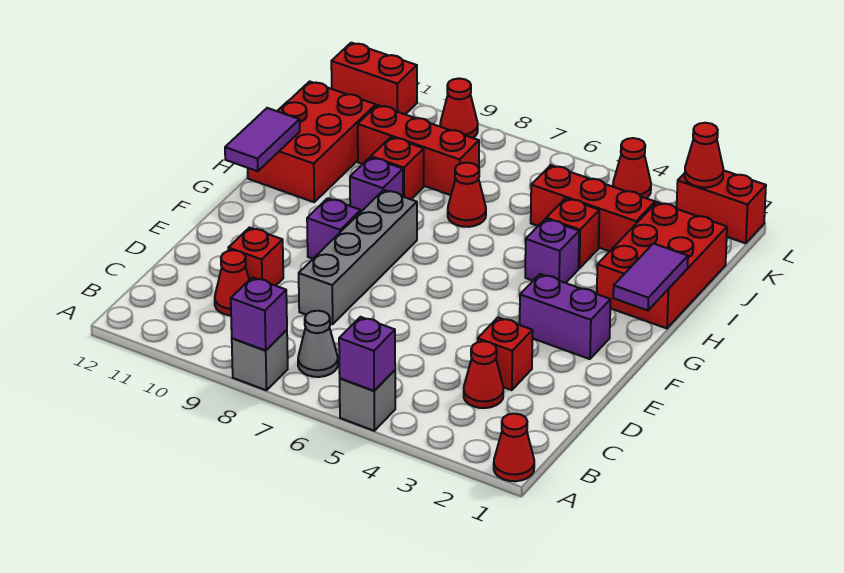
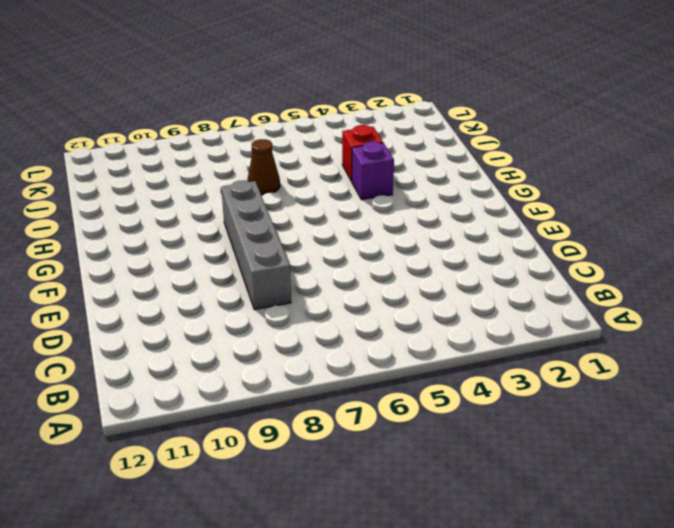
brown 1x1 cone [247,139,280,195] -> red 1x1 cone [448,163,486,227]
none -> red 1x1 cone [494,414,534,481]
none -> grey 1x1 brick [340,370,395,431]
none -> grey 1x1 brick [232,330,288,390]

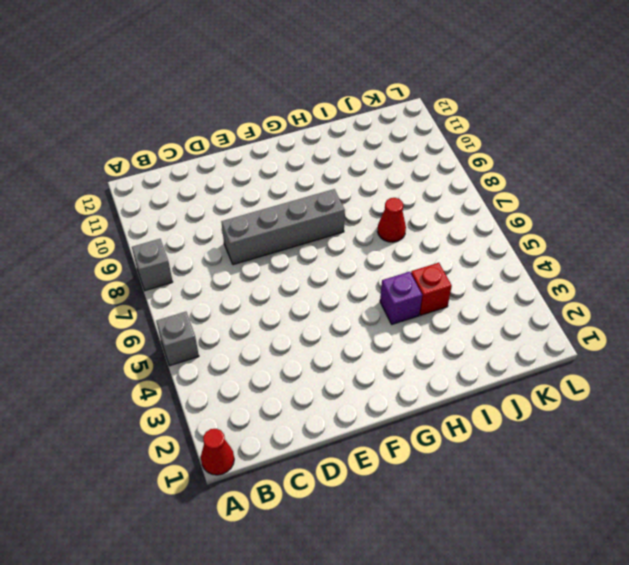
none -> grey 1x1 cone [298,311,338,377]
none -> red 1x1 cone [464,341,503,408]
none -> red 1x1 cone [215,250,249,316]

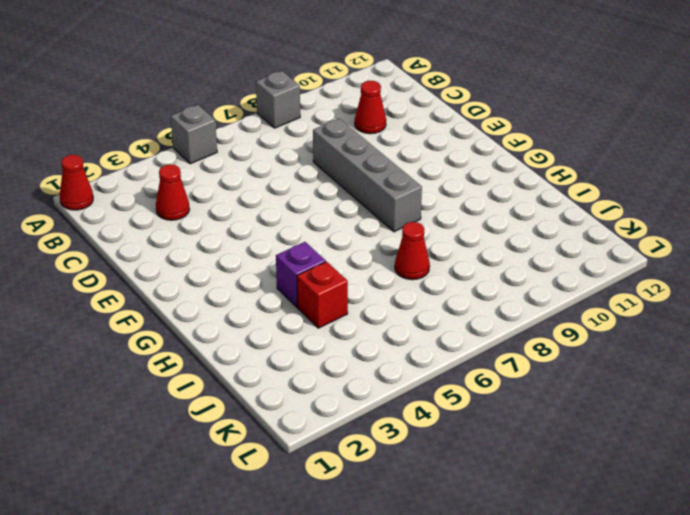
none -> grey 1x1 cone [298,311,338,377]
none -> red 1x1 brick [478,317,533,390]
none -> red 1x1 brick [228,227,283,286]

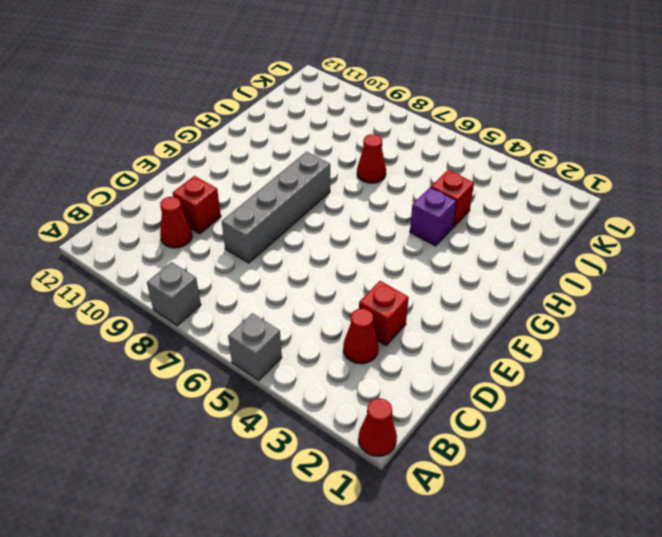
none -> grey 1x1 cone [298,311,338,377]
none -> purple 1x2 brick [520,274,611,359]
none -> purple 1x1 brick [307,198,361,259]

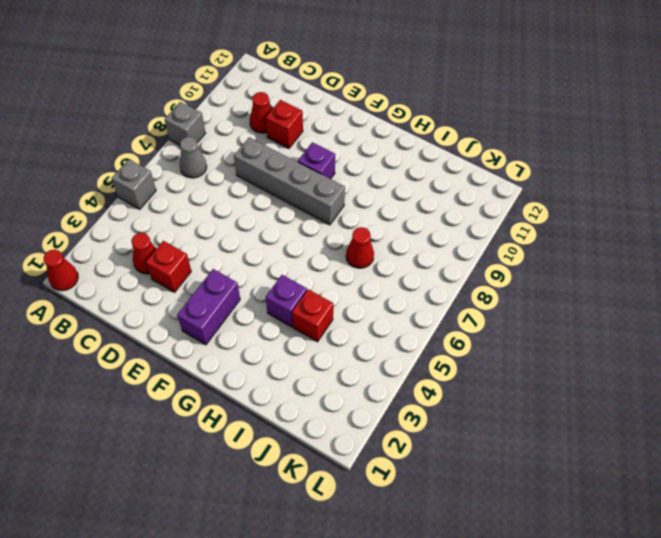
none -> red 2x3 brick [597,202,727,328]
none -> purple 1x1 brick [350,157,403,211]
none -> red 2x3 brick [248,81,376,202]

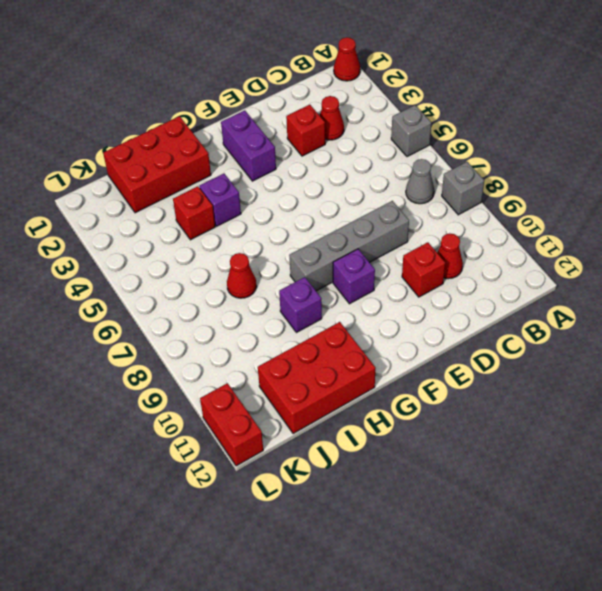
none -> red 1x1 brick [371,137,424,199]
none -> red 1x3 brick [531,165,655,251]
none -> red 1x3 brick [358,105,479,195]

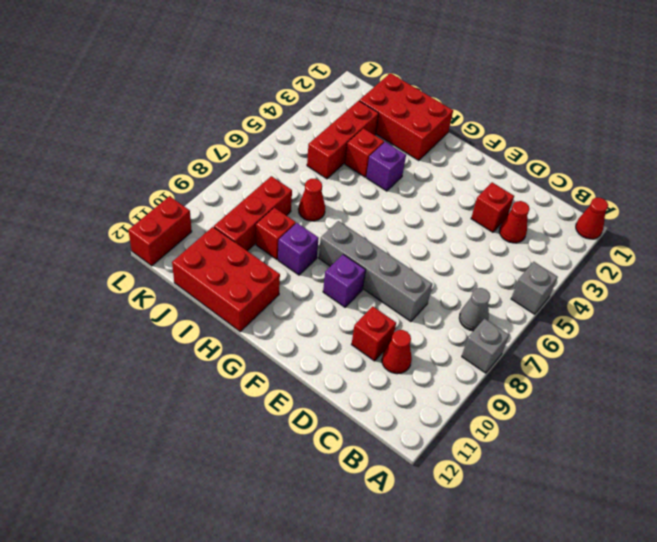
none -> purple 1x2 brick [520,274,611,359]
none -> red 1x2 brick [677,170,766,243]
none -> red 1x1 cone [613,138,651,198]

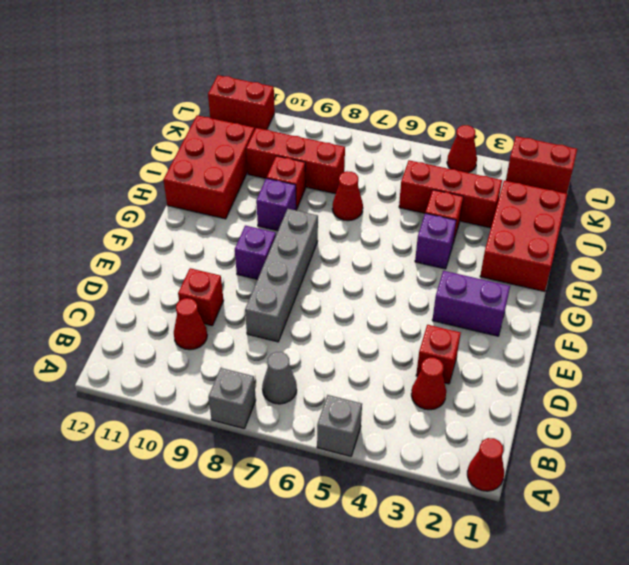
none -> red 1x1 cone [440,78,478,138]
none -> purple 1x1 brick [339,317,395,391]
none -> purple 1x1 brick [231,277,287,351]

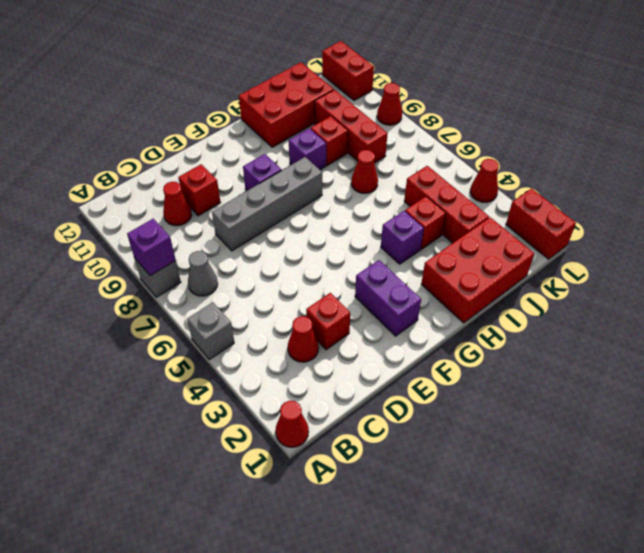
none -> purple 1x1 brick [339,317,395,391]
none -> purple 1x2 tile [613,244,688,310]
none -> purple 1x2 tile [225,108,300,171]

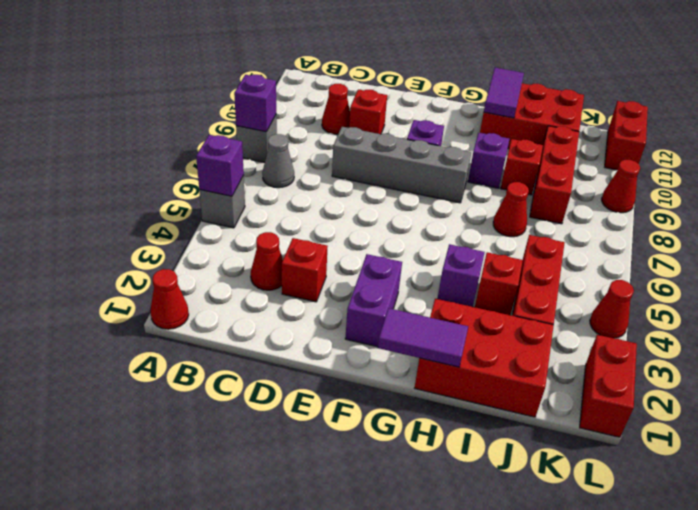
purple 1x2 tile [484,68,524,118] -> purple 1x2 tile turned to [225,108,300,171]
none -> red 1x1 cone [685,123,723,187]

